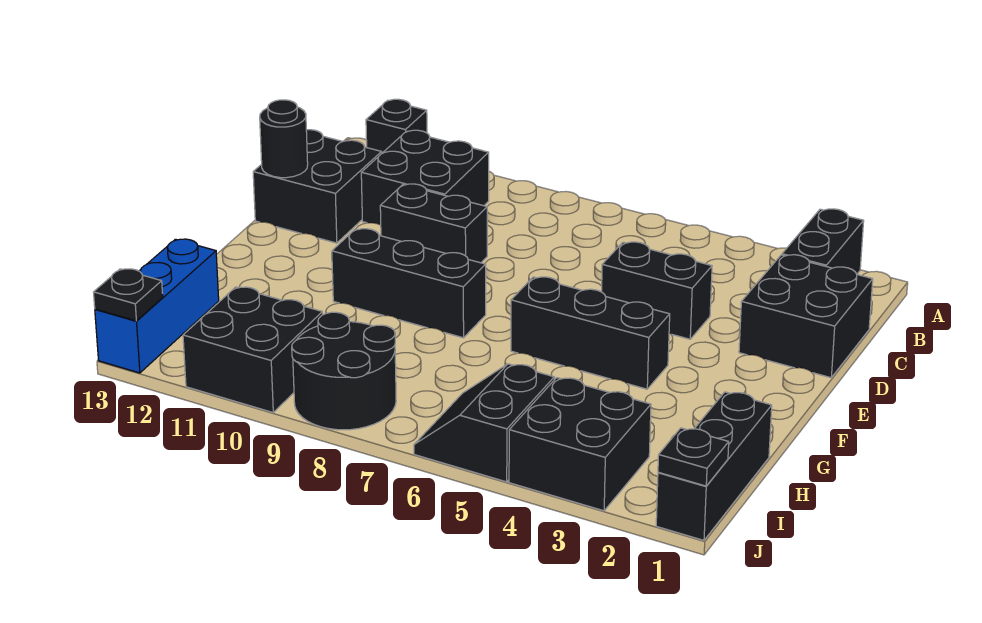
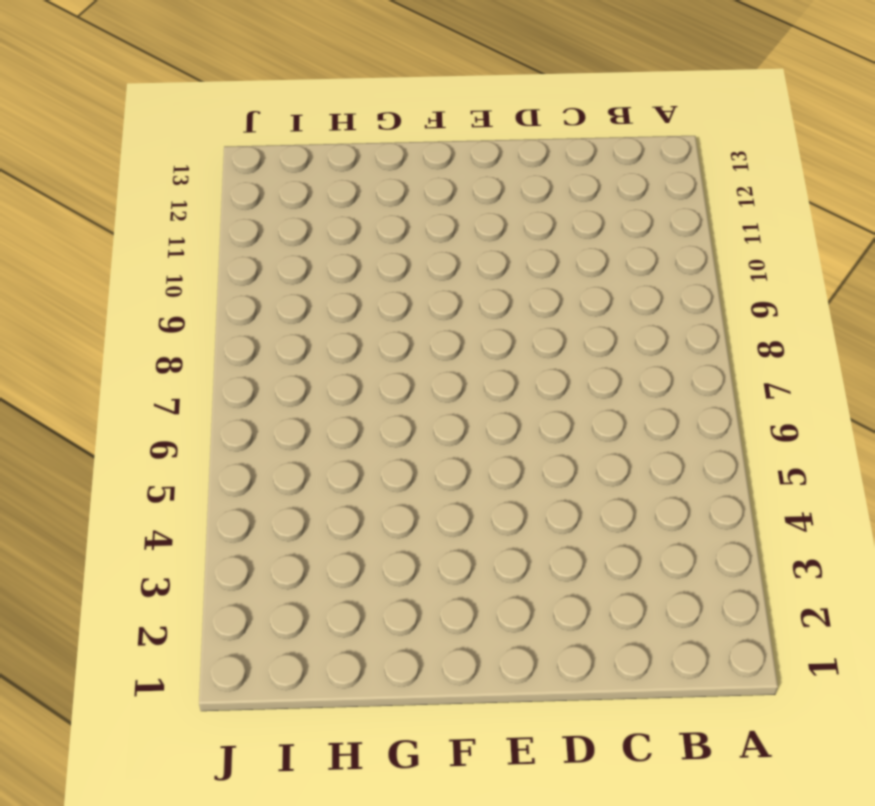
none -> black 1x2 brick [782,209,864,274]
none -> black 1x1 brick [366,99,427,153]
none -> black 2x2 brick [361,130,489,225]

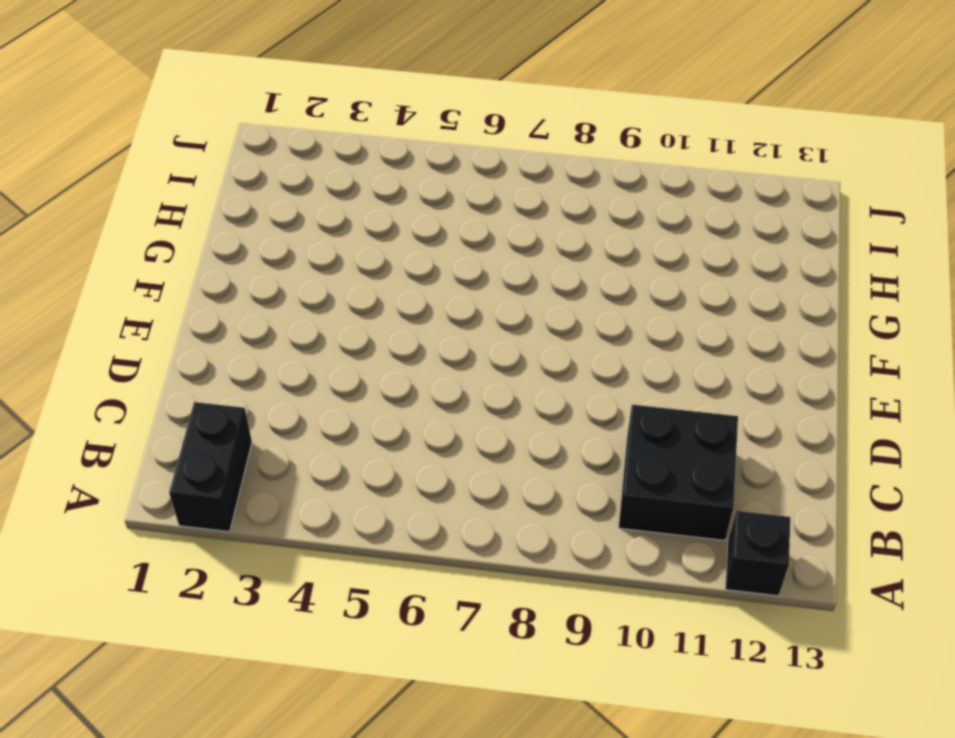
none -> black 2x2 brick [739,255,873,378]
none -> black 2x2 brick [253,130,382,243]
none -> black 1x2 brick [602,242,712,339]

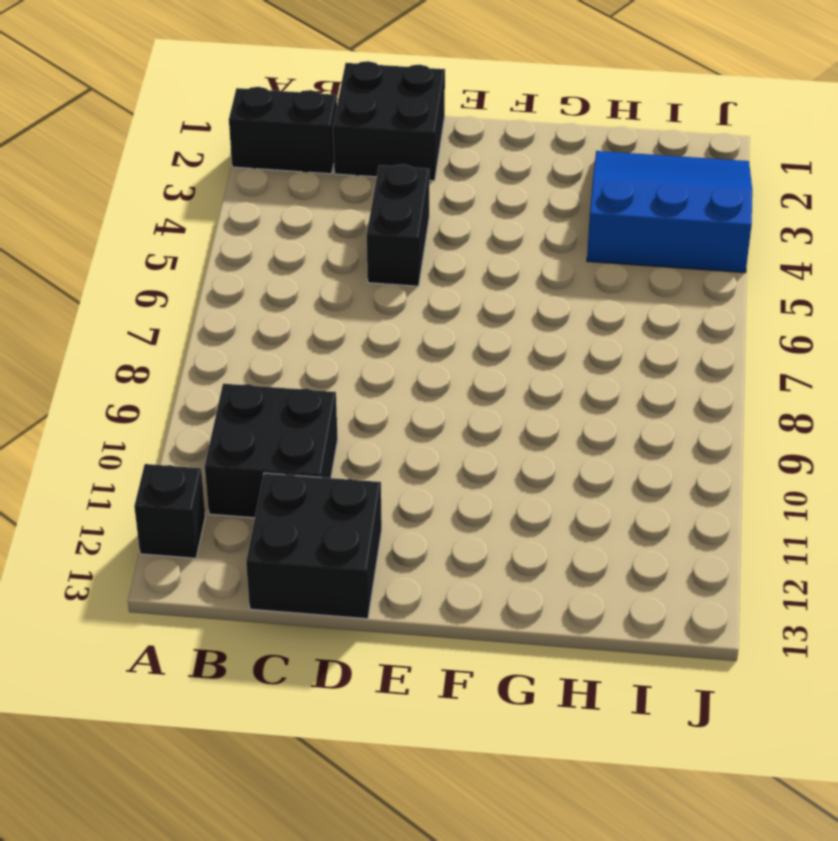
blue 3x3 slope [587,151,752,272] -> black 2x2 brick [509,378,651,511]
none -> black 1x2 brick [380,184,487,263]
none -> black 1x3 brick [511,277,670,389]
none -> black 1x3 brick [332,229,486,338]

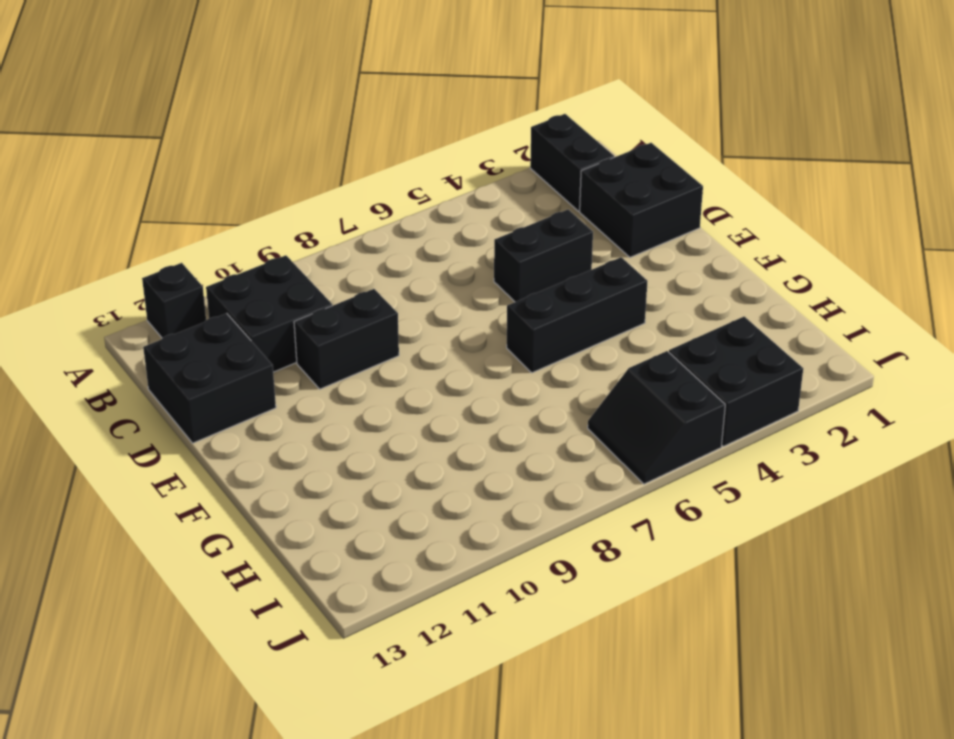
none -> black 1x3 brick [332,229,486,338]
none -> black 1x3 brick [656,392,772,540]
none -> blue 1x3 brick [95,239,219,373]

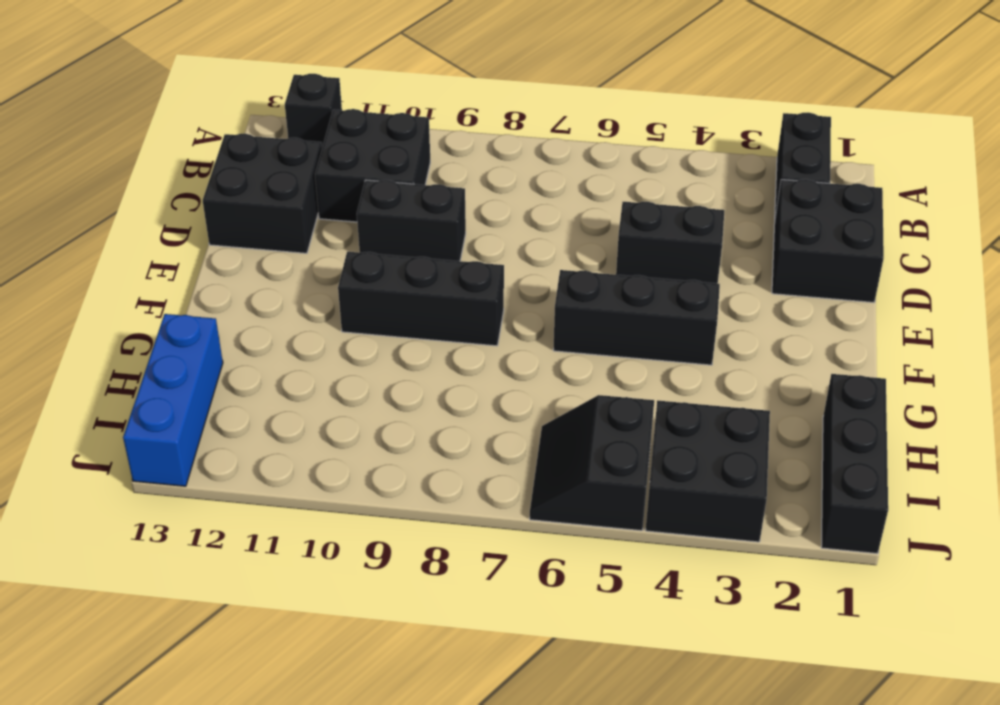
none -> black 2x2 round brick [292,312,396,430]
none -> black 2x2 brick [183,287,323,412]
none -> black 1x1 round brick [260,100,308,178]

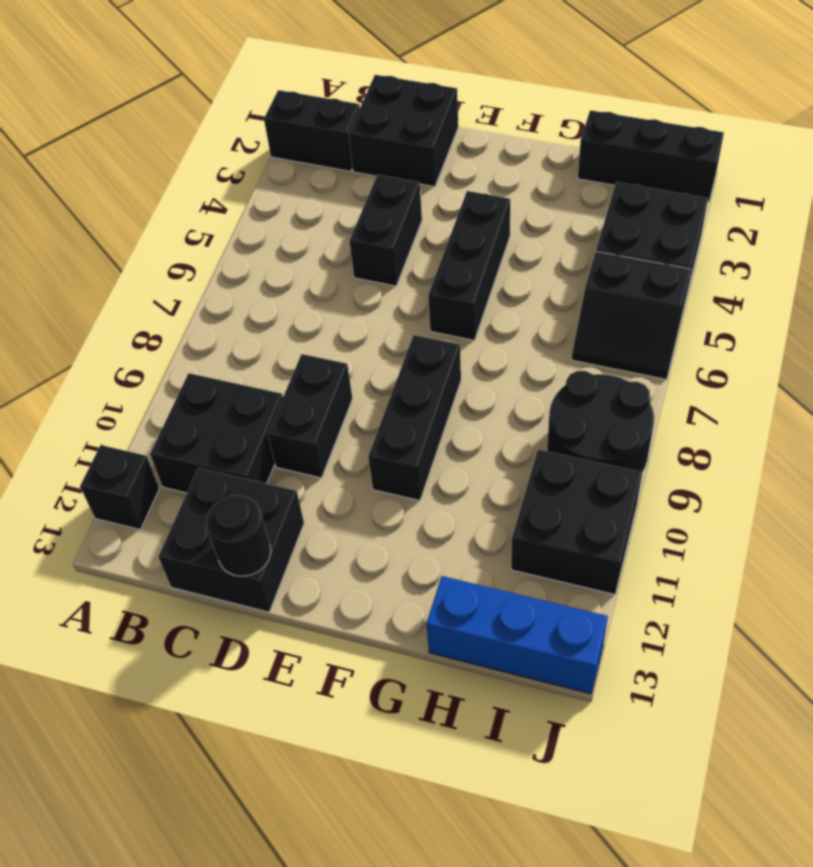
none -> black 1x1 plate [658,428,729,486]
none -> black 1x1 plate [94,269,163,321]

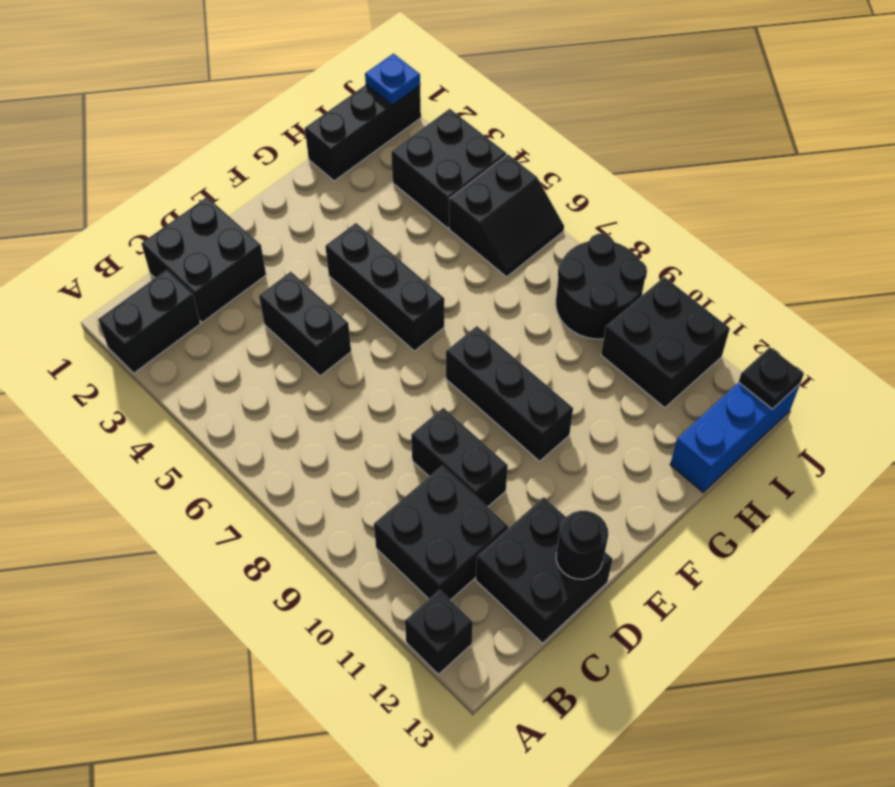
blue 1x1 plate [365,54,420,105] -> black 1x1 plate [658,428,729,486]

